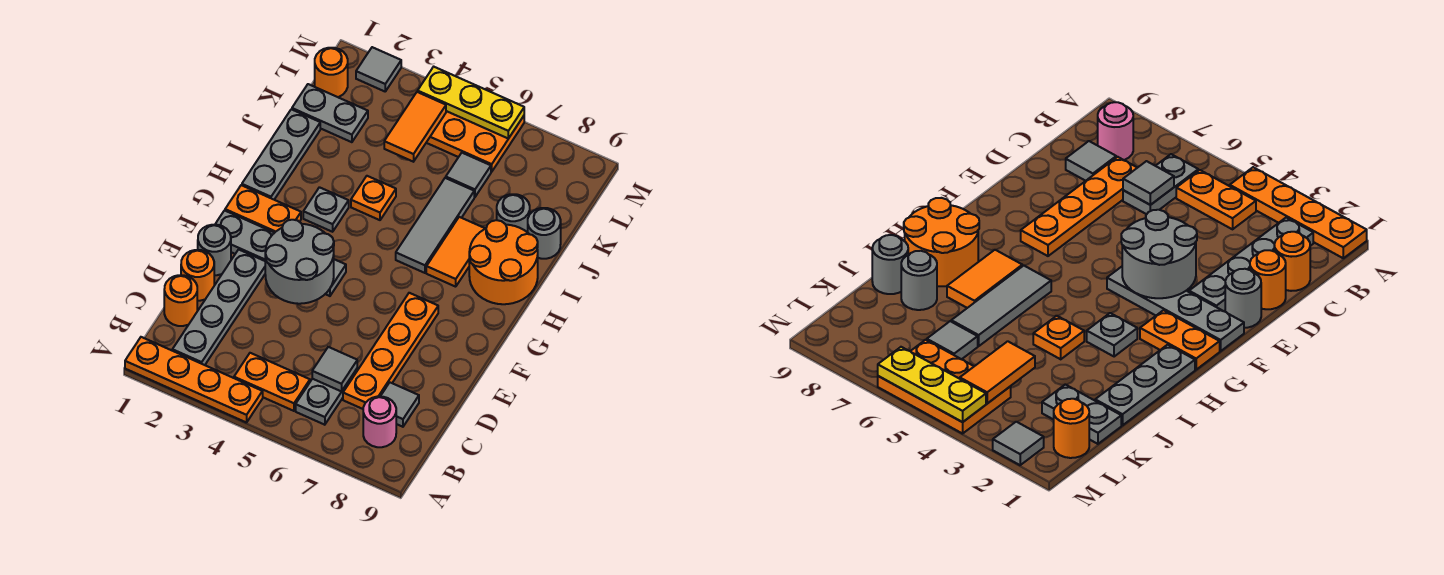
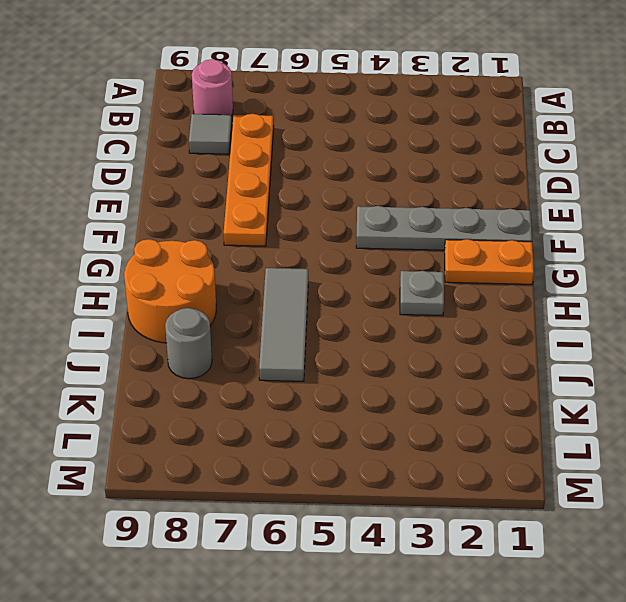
none -> orange 1x4 plate [125,337,263,423]
none -> grey 1x4 plate [172,249,265,365]
none -> orange 1x2 plate [234,353,310,411]

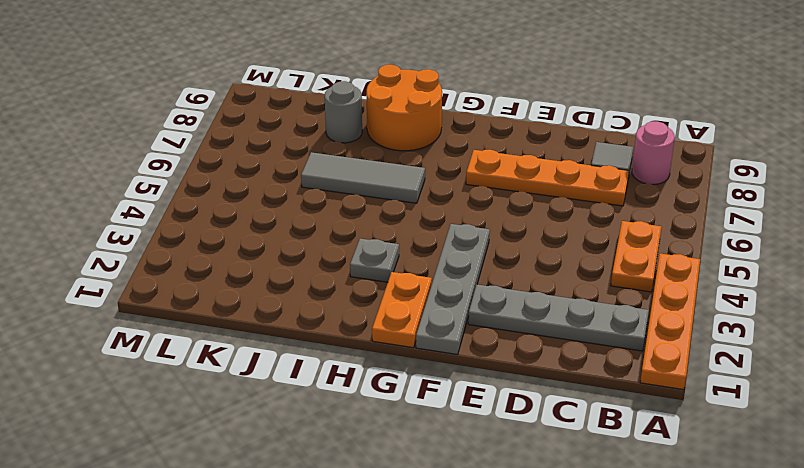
none -> grey 1x2 plate [296,369,357,425]
none -> orange 1x1 round brick [164,275,197,326]
none -> orange 1x1 round brick [181,250,214,301]

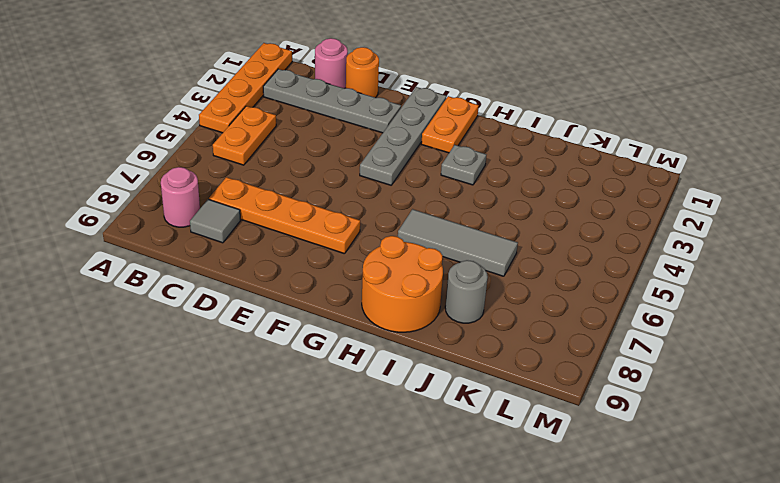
pink 1x1 round brick [315,38,348,88] -> orange 1x1 round brick [164,275,197,326]
none -> grey 1x2 plate [296,369,357,425]
none -> grey 1x1 round brick [198,225,231,275]
none -> grey 1x3 plate [242,109,320,199]

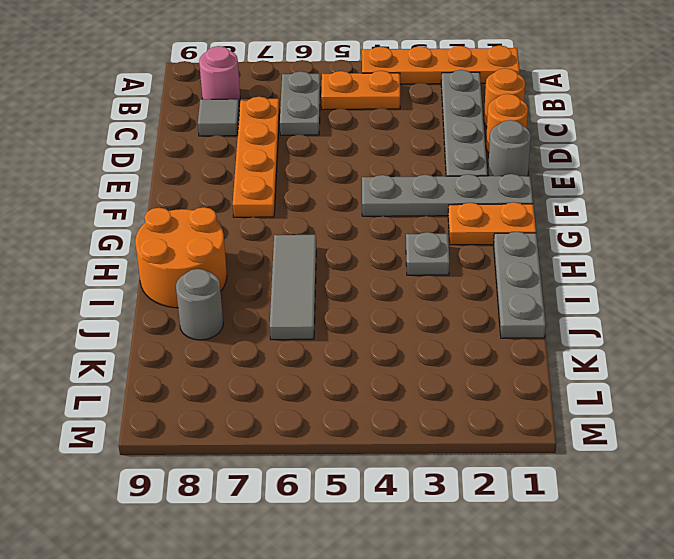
none -> orange 1x2 tile [426,217,485,287]
none -> orange 1x1 plate [351,176,396,220]
none -> grey 1x1 round brick [528,208,561,259]

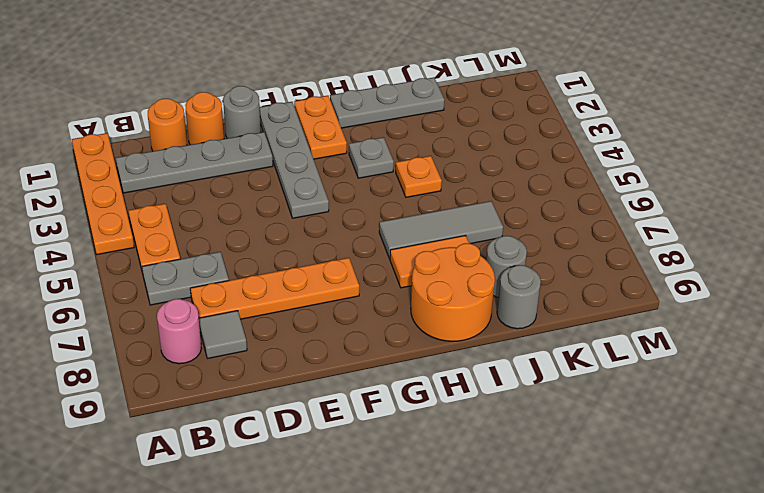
none -> grey 1x2 plate [292,84,368,142]
none -> grey 1x1 tile [446,153,491,197]
none -> orange 1x1 round brick [315,48,348,97]

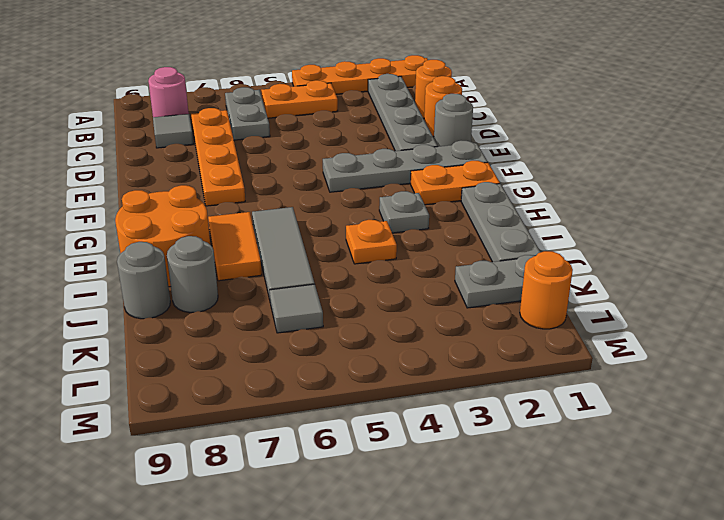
none -> orange 2x3 plate [426,111,524,172]
none -> grey 1x1 tile [356,47,401,91]
none -> grey 1x1 tile [312,347,357,392]

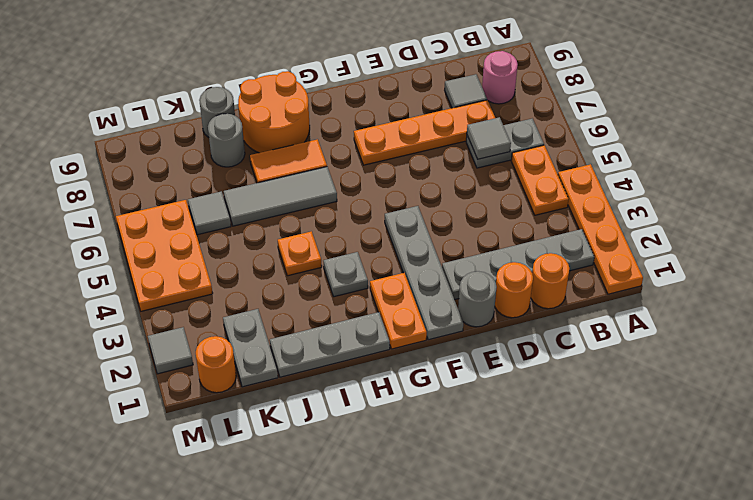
none -> grey 2x2 round brick [265,220,334,304]
none -> orange 1x2 tile [384,92,446,162]
none -> yellow 1x3 plate [418,67,524,139]

